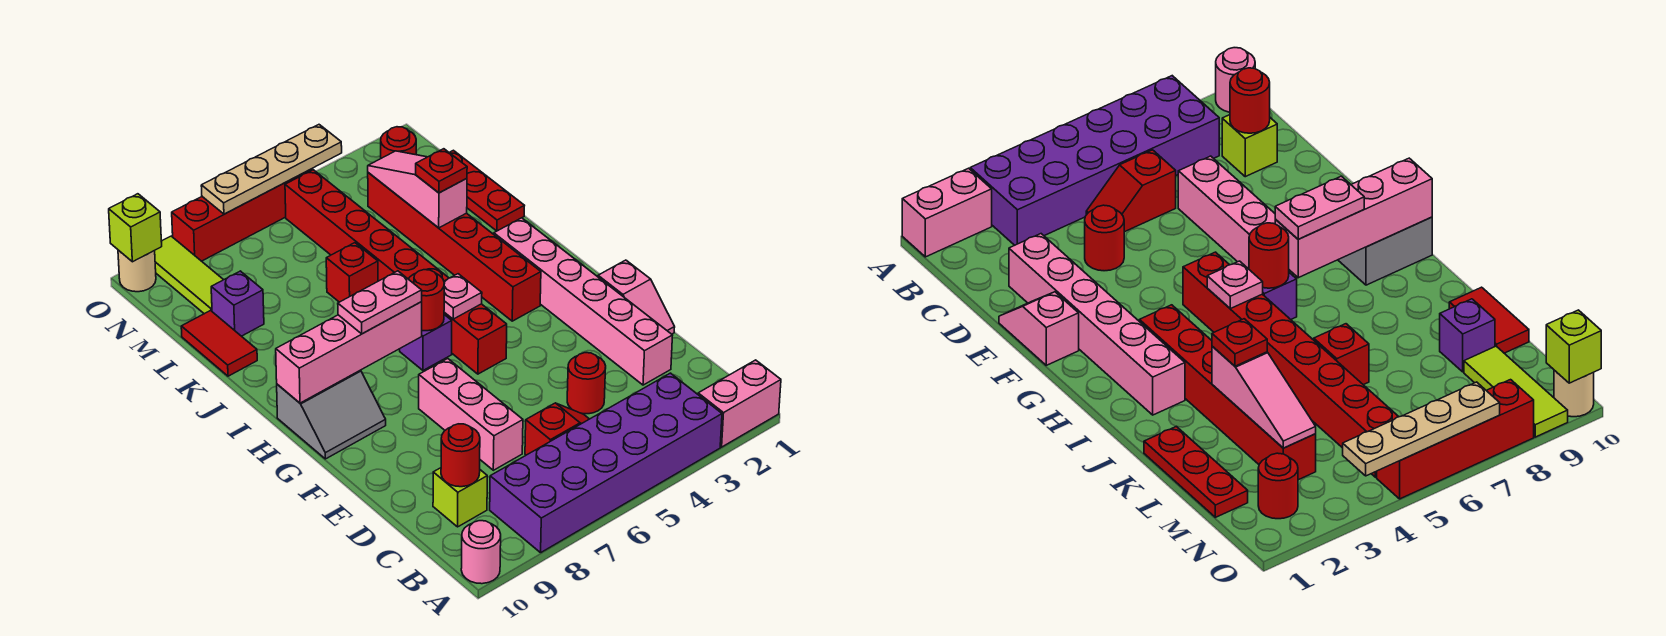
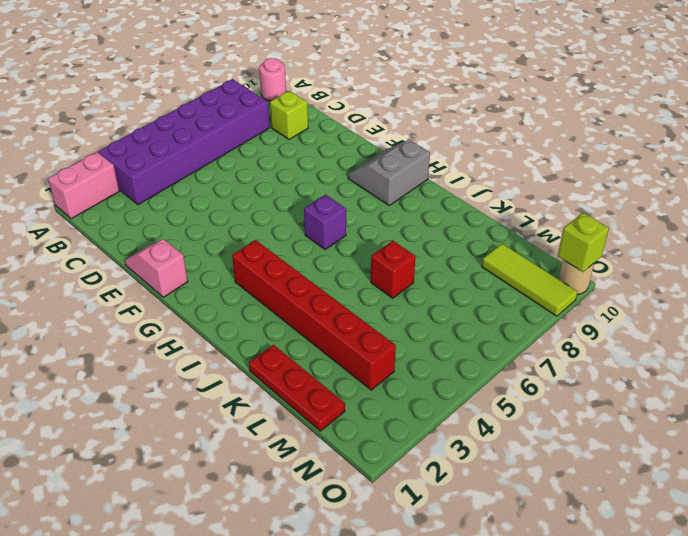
none -> red 1x2 slope [525,403,589,455]
none -> pink 1x6 brick [494,218,673,385]
none -> red 1x1 round brick [567,353,606,414]
none -> pink 1x3 brick [419,359,523,470]

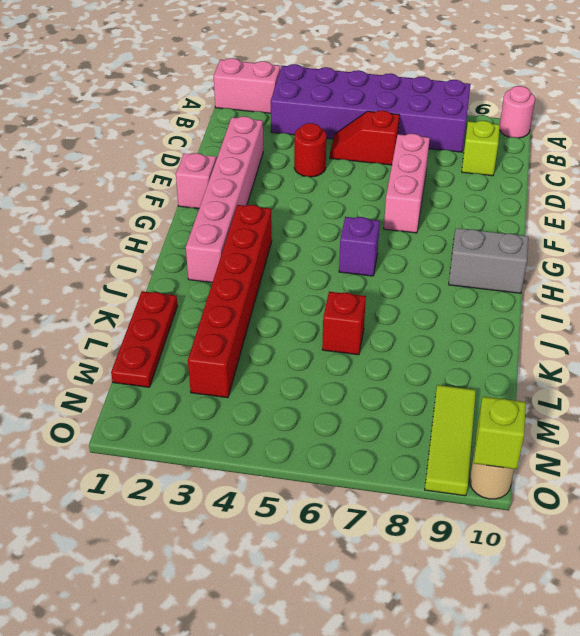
none -> red 1x8 brick [285,170,507,374]
none -> red 1x2 tile [181,311,257,376]
none -> purple 1x1 brick [211,271,264,336]
none -> red 1x1 round brick [381,127,416,158]

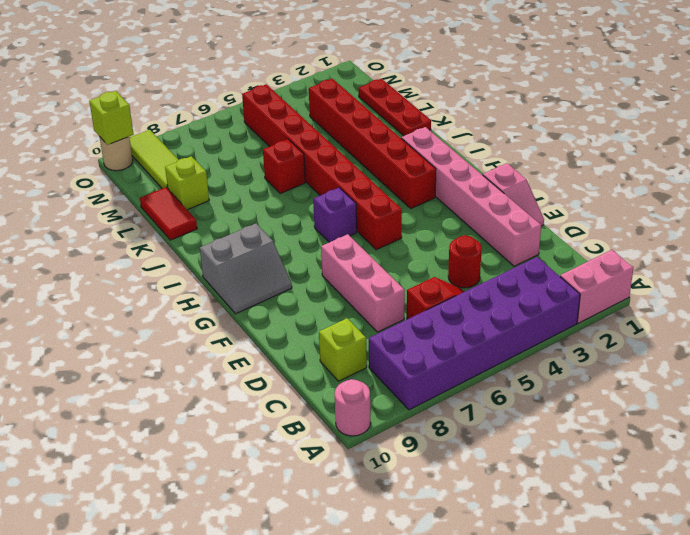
lime 1x1 brick [165,156,209,210] -> purple 1x1 brick [211,271,264,336]
none -> red 1x1 round brick [381,127,416,158]
none -> red 1x4 brick [172,169,312,261]
none -> red 1x1 round brick [441,424,480,487]
none -> pink 1x1 plate [444,274,482,319]

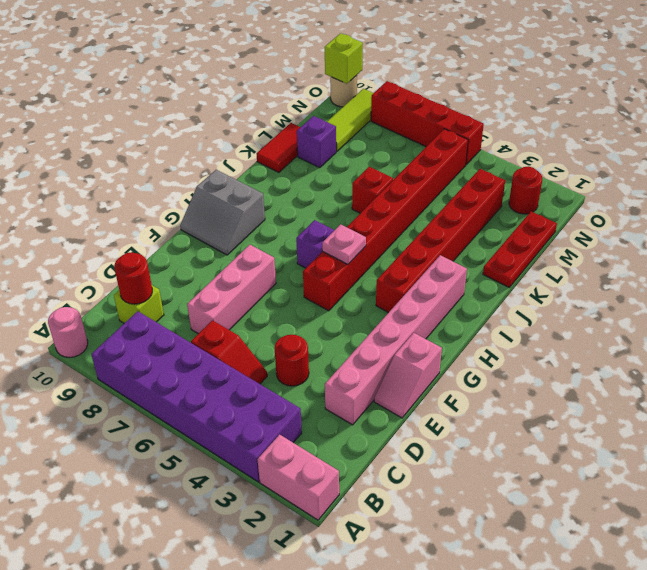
none -> red 1x1 round brick [409,270,444,331]
none -> pink 1x4 brick [276,302,422,403]
none -> pink 1x3 slope [368,151,467,228]
none -> tan 1x4 plate [201,125,342,214]

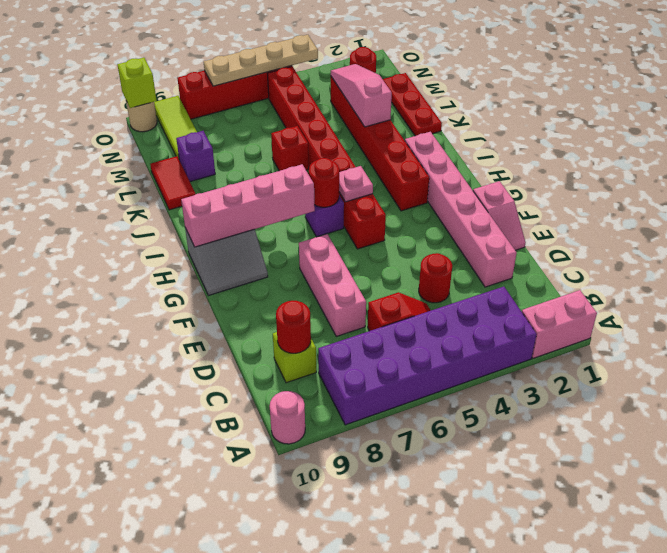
none -> pink 1x2 plate [338,271,422,334]
none -> red 1x1 plate [415,149,467,193]

